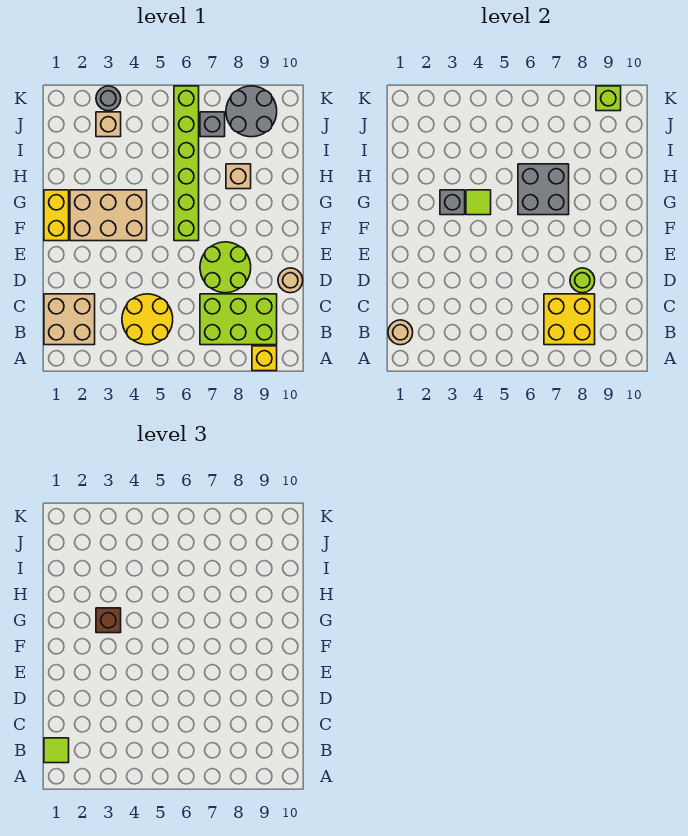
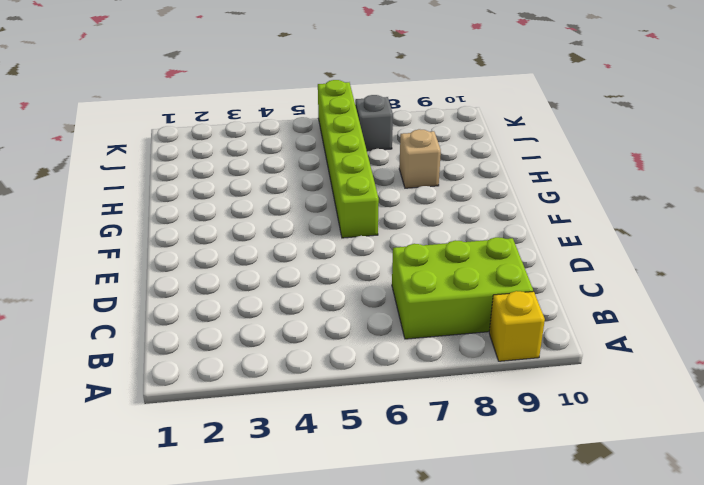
none -> tan 2x2 brick [44,294,95,345]
none -> yellow 2x2 round brick [122,294,173,345]
none -> lime 2x2 round brick [200,242,251,293]

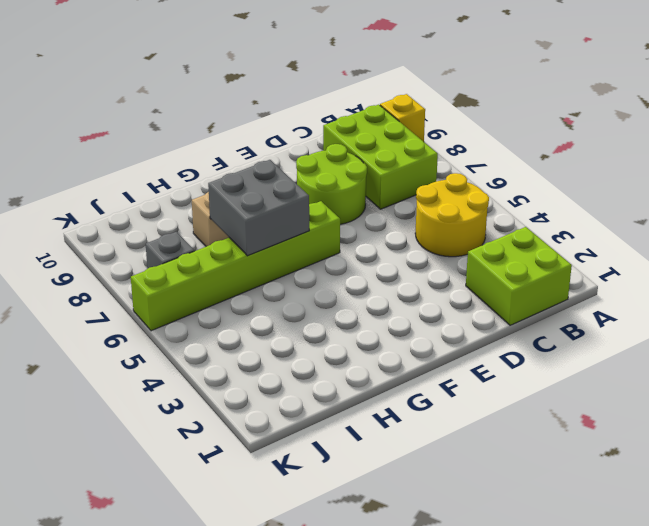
lime 2x2 brick [466,227,572,325] -> tan 2x2 brick [44,294,95,345]
none -> tan 1x1 round brick [278,268,303,293]
none -> yellow 1x2 brick [44,190,69,241]
none -> tan 2x3 brick [70,190,147,241]

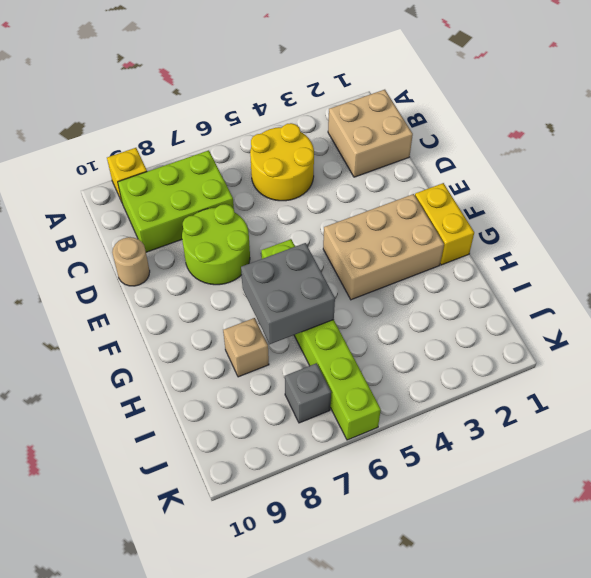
none -> tan 1x1 brick [96,112,121,137]
none -> grey 2x2 round brick [226,86,277,137]
none -> grey 1x1 round brick [96,86,121,111]

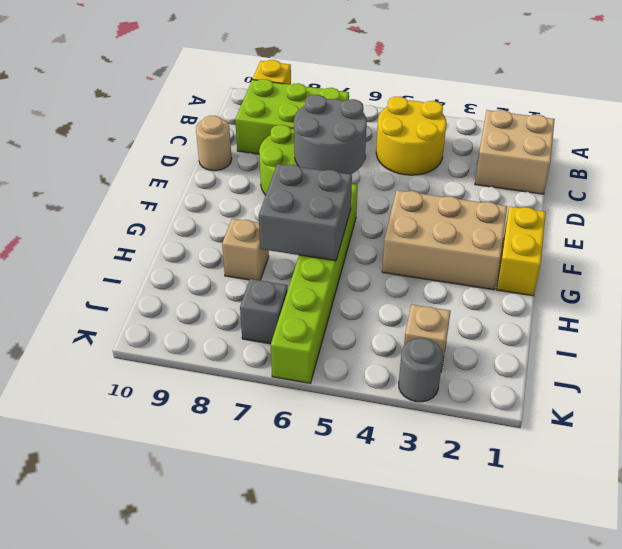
grey 2x2 round brick [294,95,367,174] -> grey 2x2 round brick moved to [226,86,277,137]
none -> tan 1x1 round brick [388,320,413,345]
none -> yellow 2x2 brick [544,294,595,345]
none -> lime 1x1 round brick [570,268,595,293]

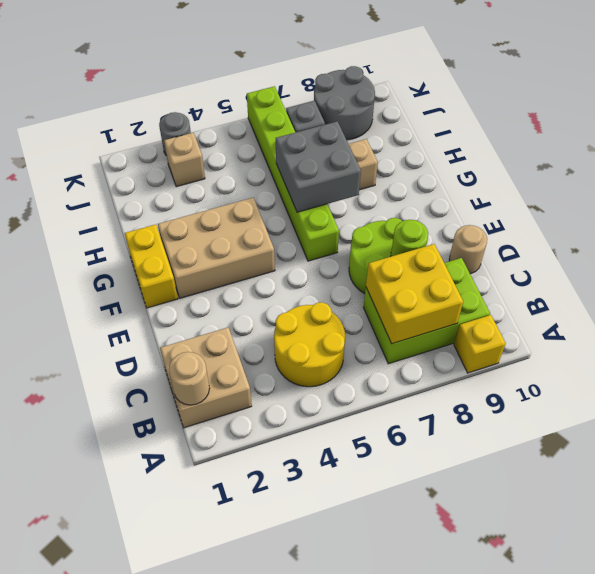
none -> grey 1x1 brick [440,190,465,215]
none -> lime 1x1 tile [466,190,491,215]
none -> lime 1x1 brick [596,86,621,111]

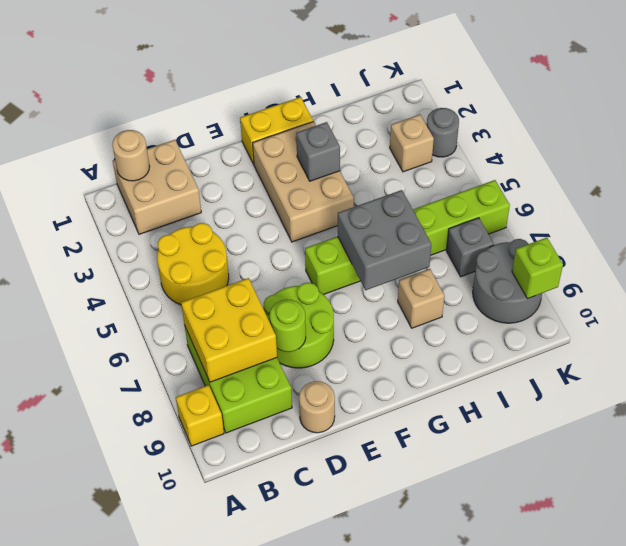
none -> lime 1x1 tile [466,190,491,215]
none -> lime 1x1 tile [44,738,69,763]
none -> brown 1x1 brick [96,608,121,633]

